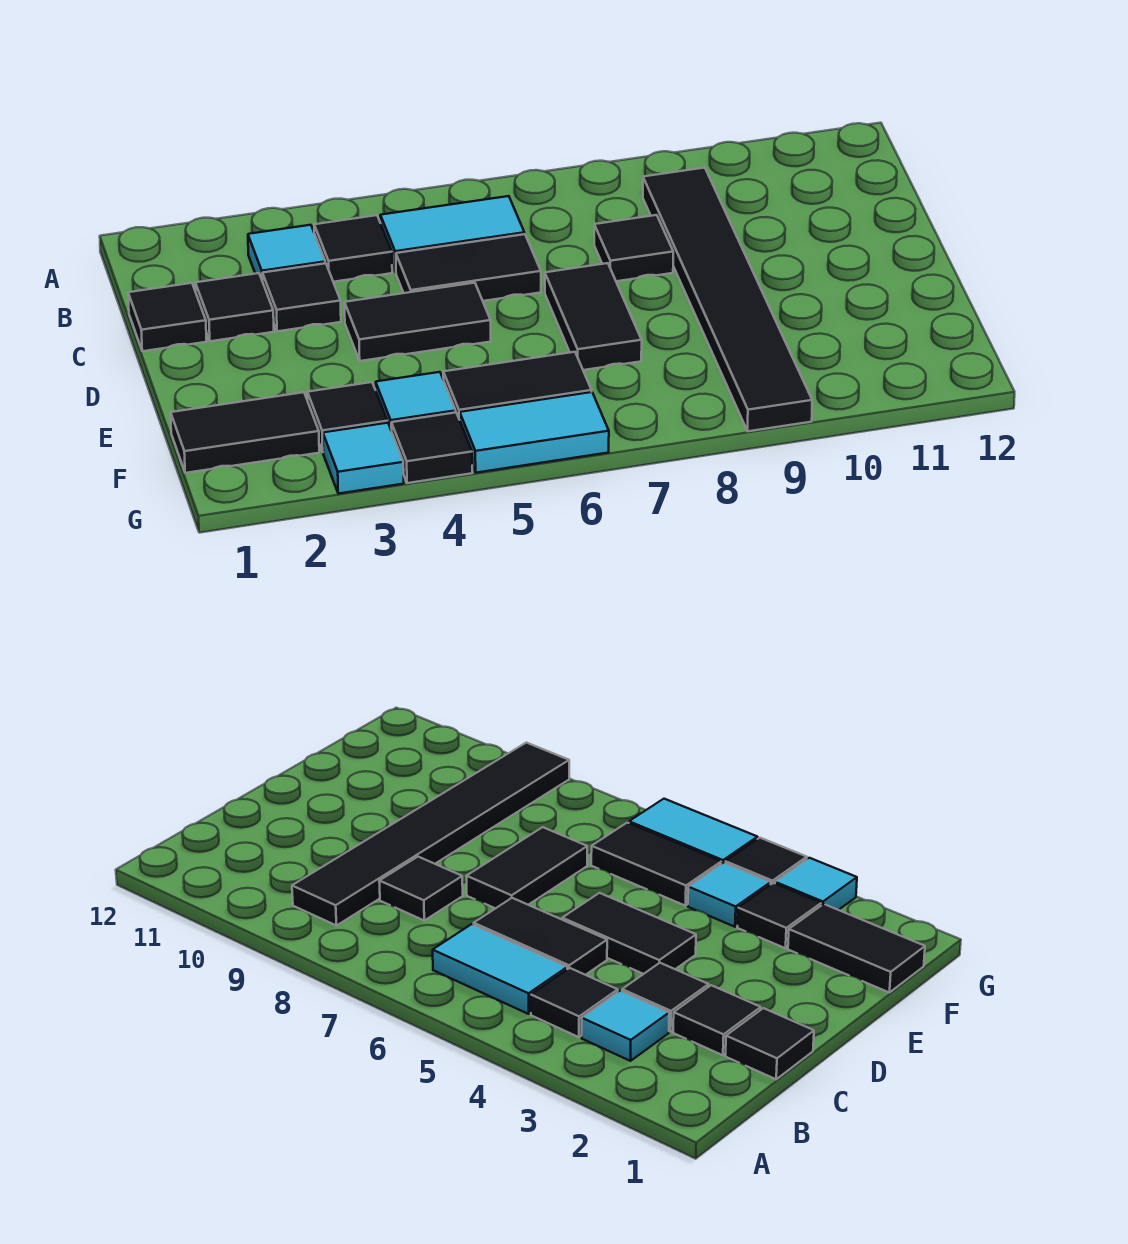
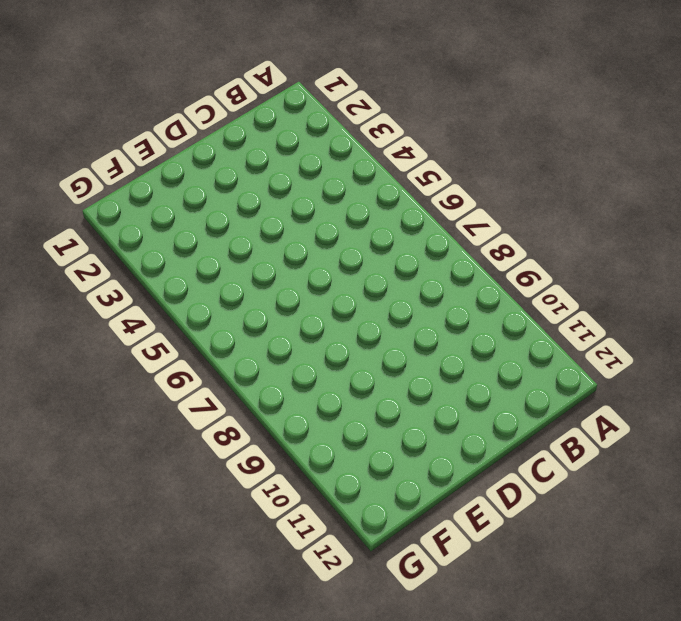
none -> cyan 1x1 tile [248,225,325,281]
none -> black 1x1 tile [314,215,392,282]
none -> cyan 1x2 tile [380,196,524,272]

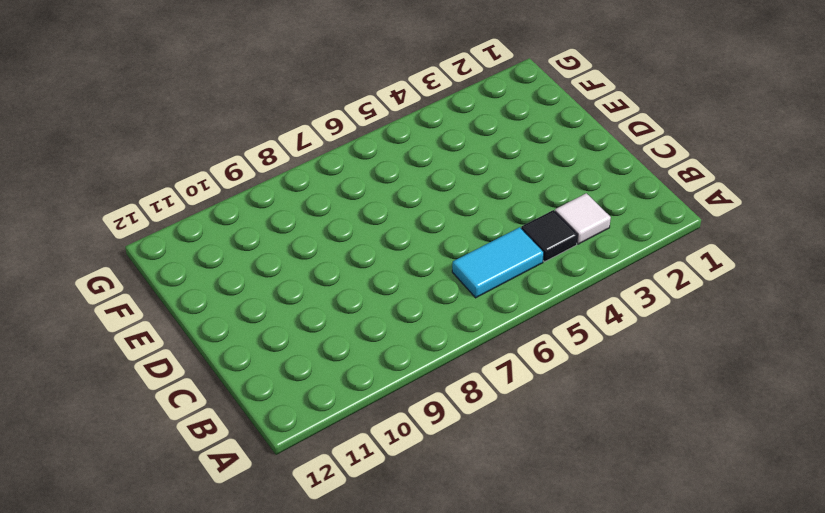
white 1x1 tile [555,193,611,244] -> cyan 1x1 tile [248,225,325,281]
none -> black 1x6 tile [643,168,812,431]
none -> black 1x1 tile [128,283,207,351]
none -> black 1x1 tile [195,273,274,341]

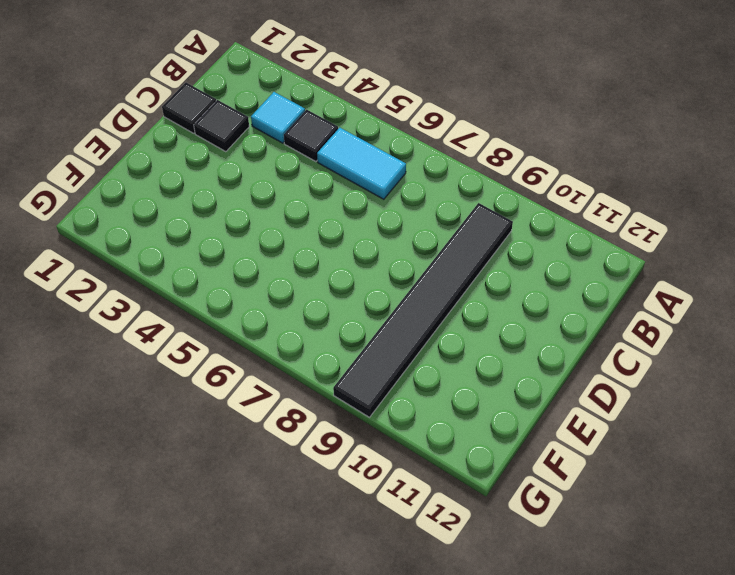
none -> black 1x1 tile [262,263,341,331]
none -> black 1x2 tile [396,234,541,301]
none -> black 1x1 tile [594,215,673,281]

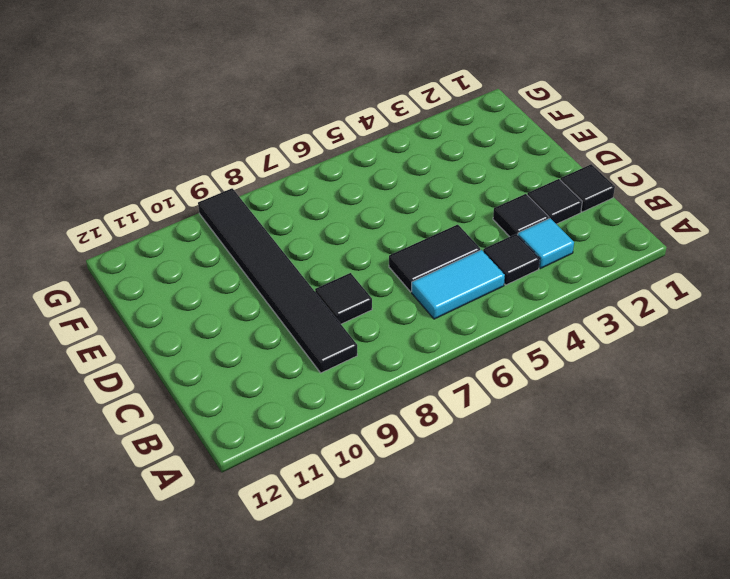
none -> black 1x2 tile [345,283,491,361]
none -> black 1x2 tile [545,263,642,370]
none -> black 1x2 tile [171,392,319,473]

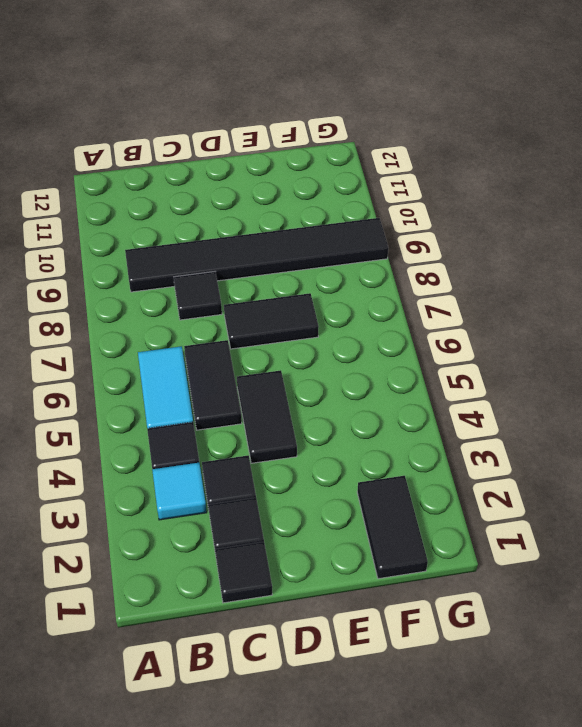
none -> black 1x1 tile [307,382,387,452]
none -> cyan 1x1 tile [376,372,456,431]
none -> black 1x2 tile [443,352,592,420]

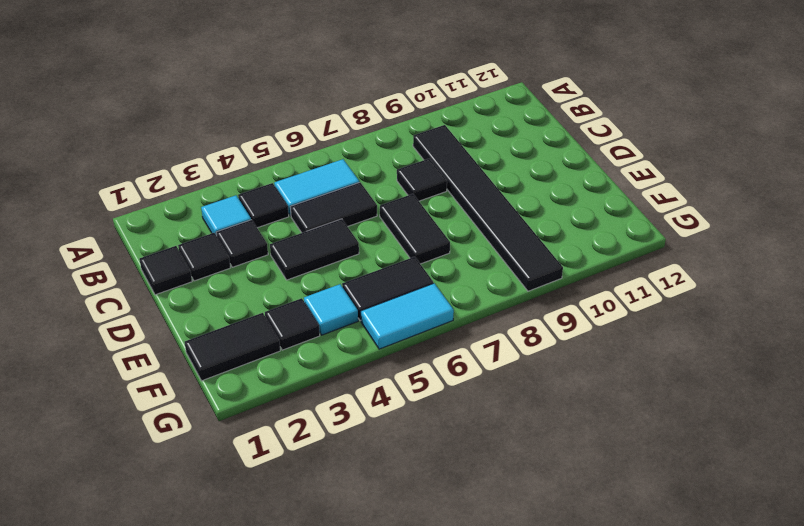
none -> cyan 1x1 tile [323,423,404,494]
none -> black 1x1 tile [391,413,472,483]

